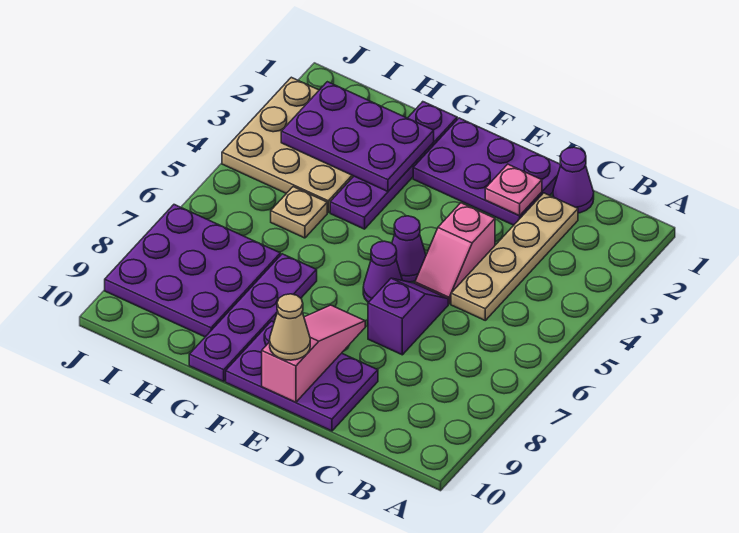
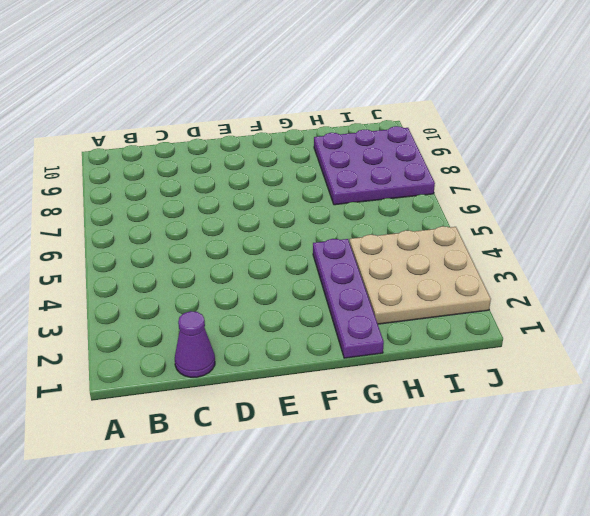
none -> tan 1x4 plate [451,193,578,320]
none -> purple 2x3 plate [413,118,561,225]
none -> pink 1x2 slope [415,203,495,304]

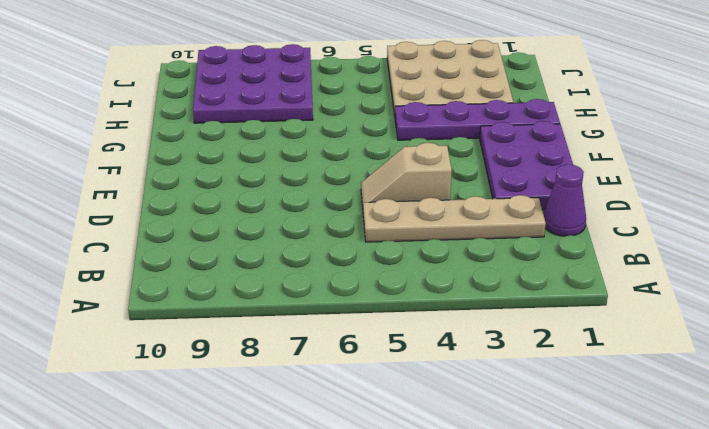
tan 1x2 slope [361,143,452,206] -> pink 1x2 slope [415,203,495,304]
none -> purple 1x2 slope [368,278,448,355]
none -> purple 2x3 plate [226,321,378,431]
none -> purple 1x1 cone [392,216,426,282]

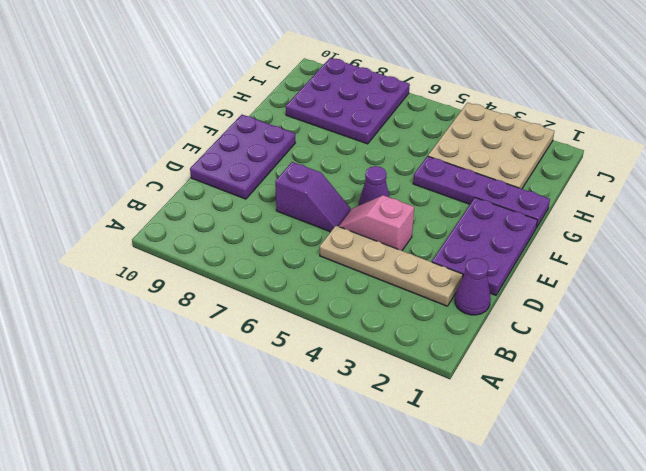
none -> purple 1x1 cone [363,241,403,303]
none -> purple 1x4 plate [189,254,317,381]
none -> tan 1x1 plate [271,187,327,238]

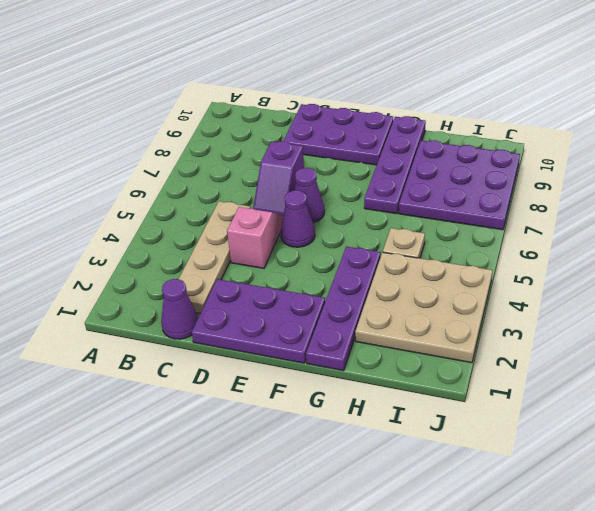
none -> pink 1x1 plate [485,164,542,216]
none -> pink 1x3 slope [262,305,365,402]
none -> purple 2x3 plate [281,82,434,191]

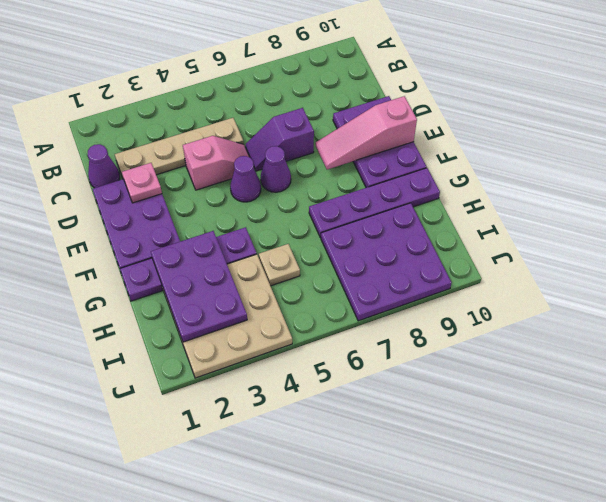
none -> tan 1x1 cone [270,294,310,360]

